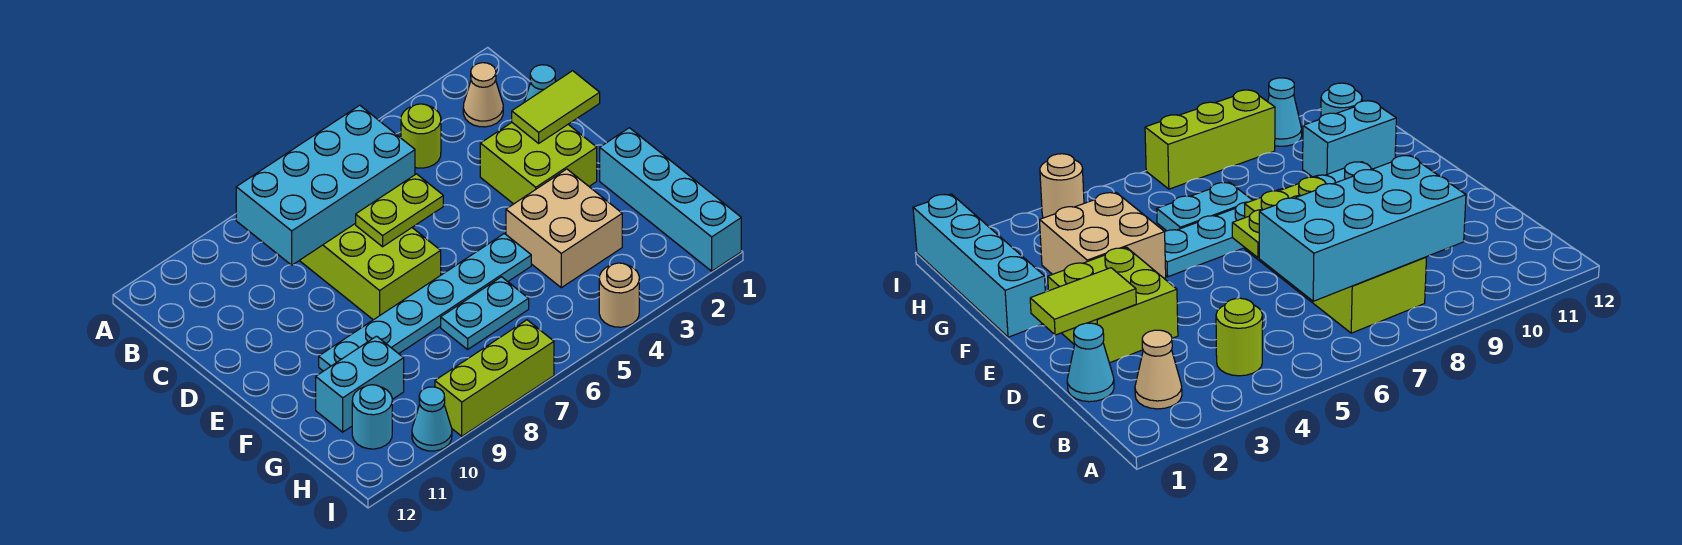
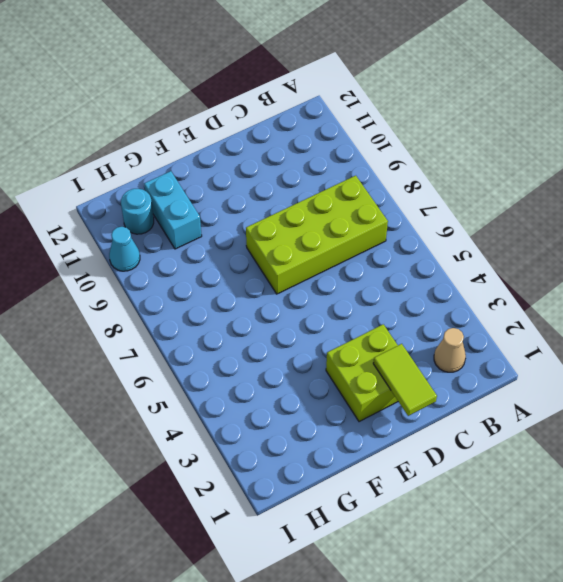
none -> lime 1x1 round brick [401,104,441,168]
none -> cyan 1x1 cone [525,65,555,102]
none -> cyan 1x4 brick [600,128,741,271]

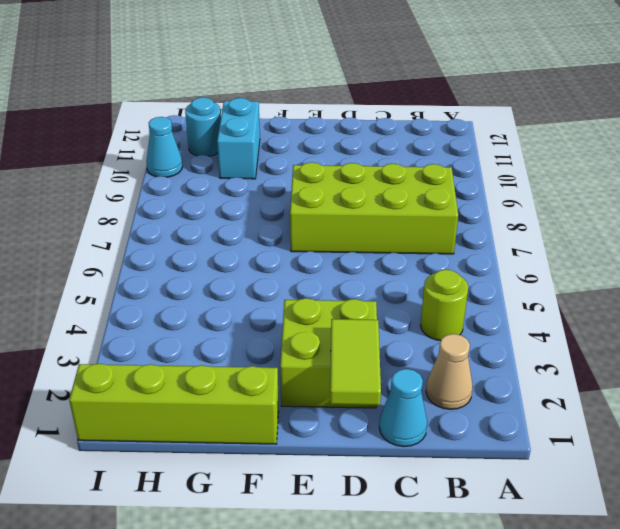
lime 1x4 brick [69,364,279,444] -> cyan 1x4 brick [600,128,741,271]
none -> tan 2x2 brick [506,169,622,288]
none -> cyan 1x6 plate [319,233,531,371]
none -> cyan 1x2 plate [441,277,529,349]

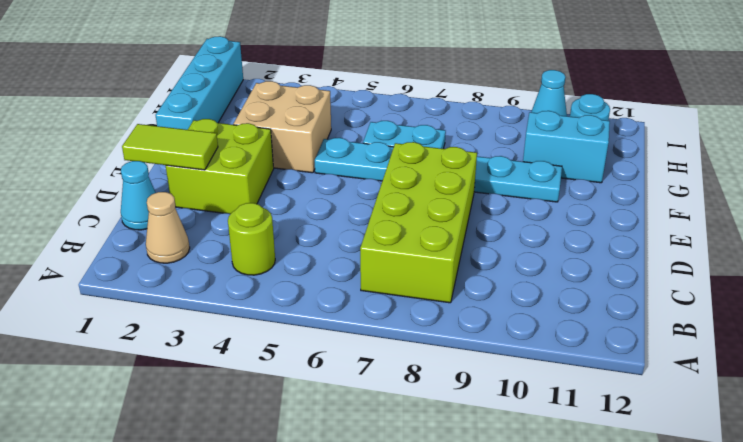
none -> tan 1x1 round brick [599,263,639,327]
none -> lime 1x3 brick [435,320,554,436]
none -> cyan 2x4 brick [236,105,415,265]

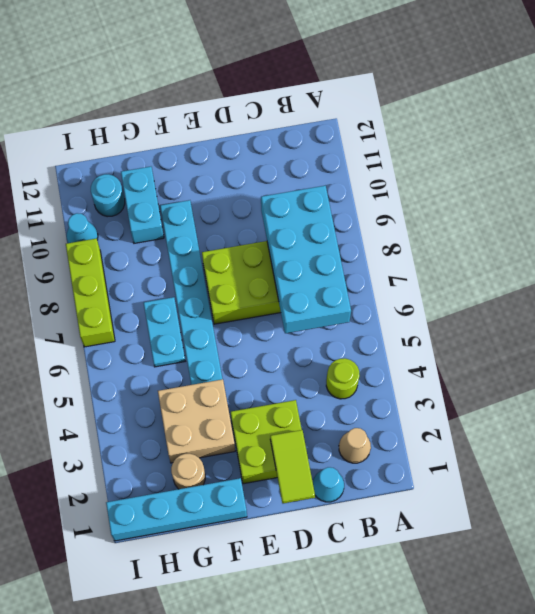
tan 1x1 round brick [171,454,205,489] -> tan 1x1 round brick moved to [599,263,639,327]
none -> lime 1x2 plate [356,174,443,247]

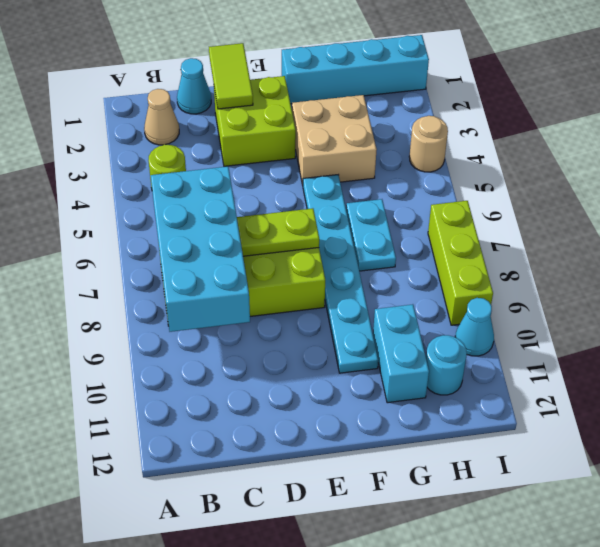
lime 1x2 plate [237,208,319,256] -> lime 1x2 plate turned to [356,174,443,247]

